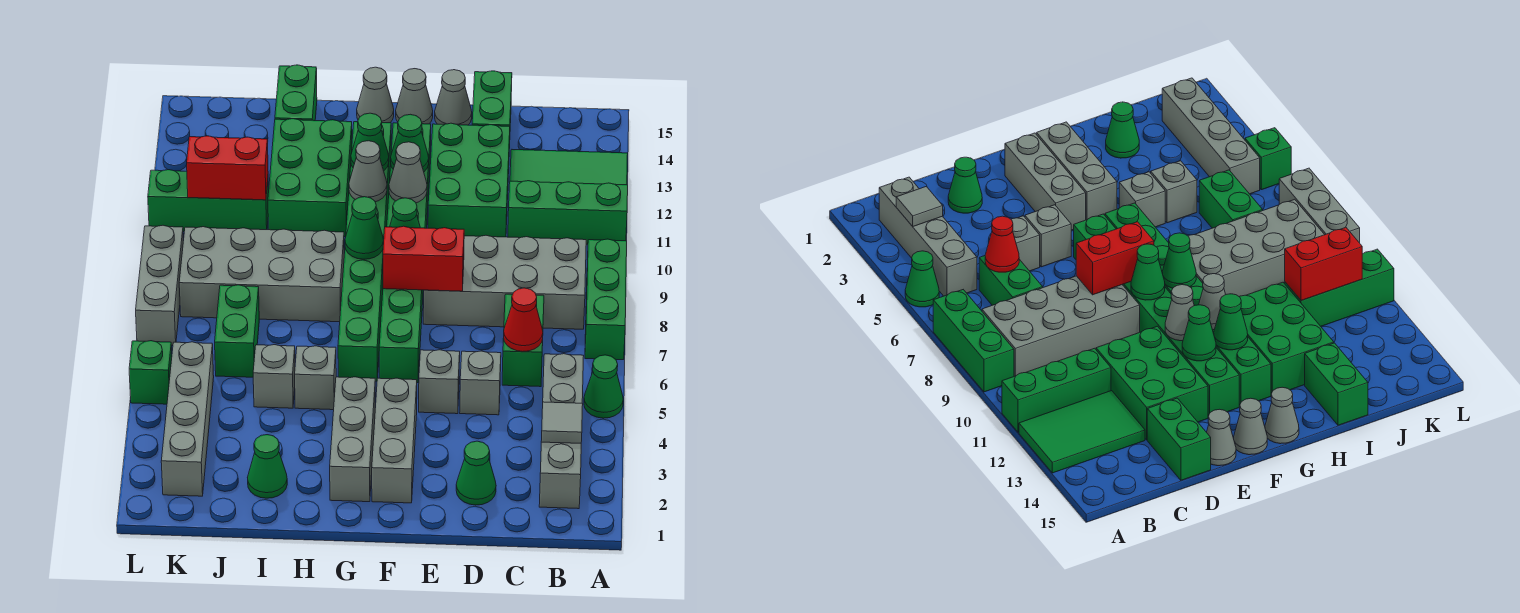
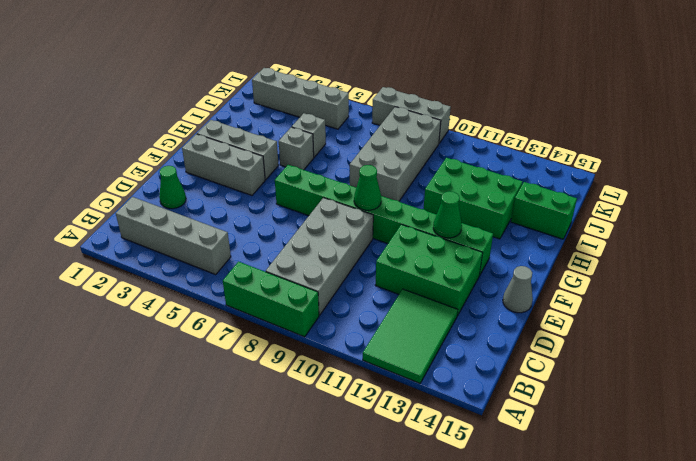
none -> green 1x1 cone [584,355,623,418]
none -> green 1x3 brick [508,181,628,244]
none -> green 1x2 brick [502,294,544,387]
none -> grey 1x1 brick [460,351,501,415]

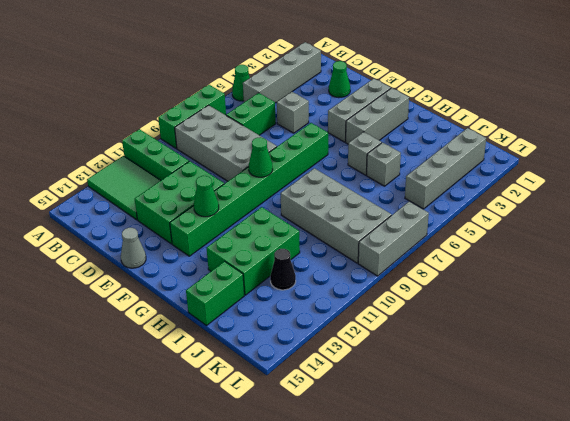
black 1x1 cone [270,249,296,290] -> none
none -> green 1x2 brick [472,71,512,148]
none -> grey 1x1 brick [419,350,460,414]
none -> grey 1x1 cone [396,69,433,124]
none -> green 1x8 brick [338,122,391,381]

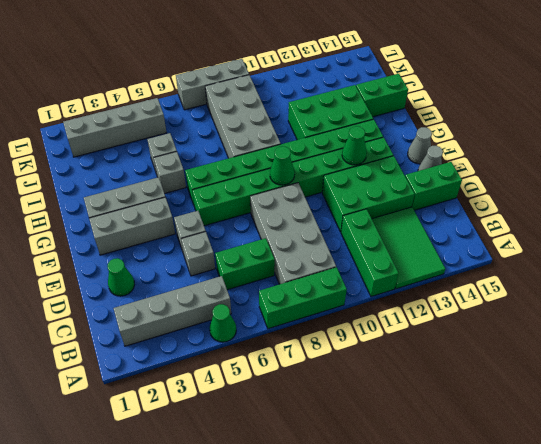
none -> grey 1x1 cone [357,67,394,123]
none -> green 1x1 cone [247,435,287,498]
none -> green 1x2 brick [215,285,259,377]
none -> green 1x3 brick [148,170,269,232]

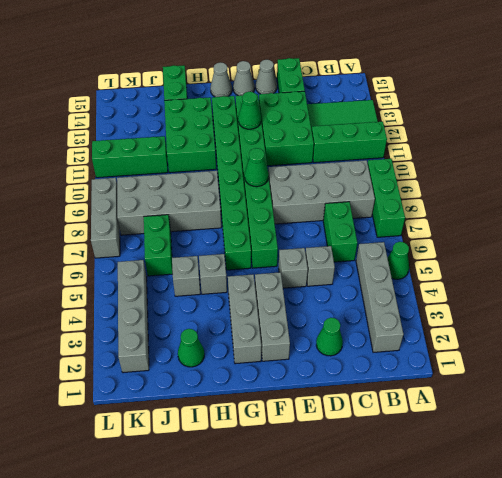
none -> green 1x1 brick [129,341,172,404]
none -> grey 1x1 tile [541,402,583,443]
none -> red 1x1 cone [504,288,543,352]
none -> red 1x2 brick [383,226,464,291]

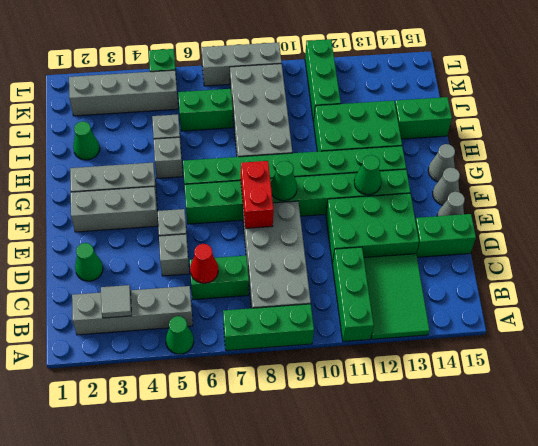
none -> grey 1x1 cone [389,142,427,203]
none -> green 1x1 cone [345,197,384,259]
none -> grey 1x1 cone [349,141,387,202]
none -> green 1x1 cone [351,113,389,171]

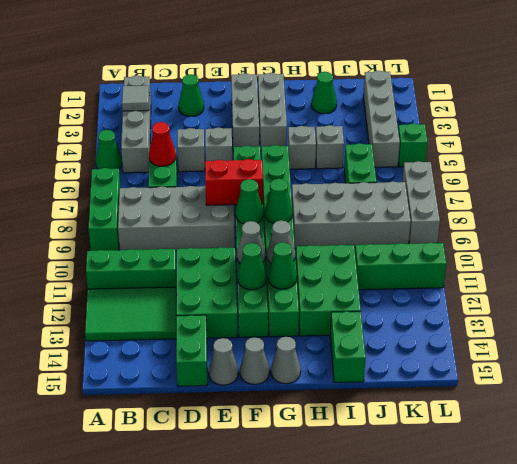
none -> red 1x2 brick [187,136,268,200]

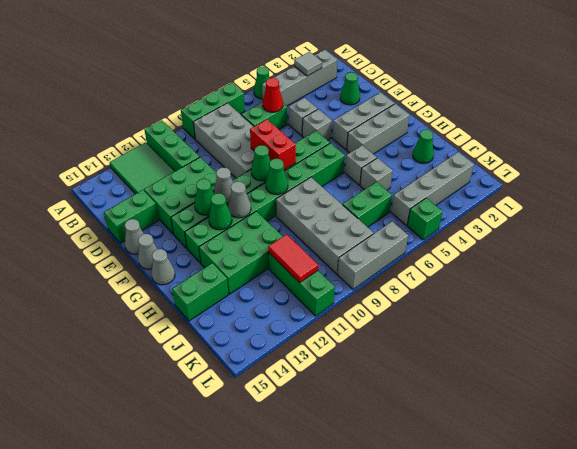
red 1x2 tile [268,234,318,283] -> red 1x2 brick [187,136,268,200]

